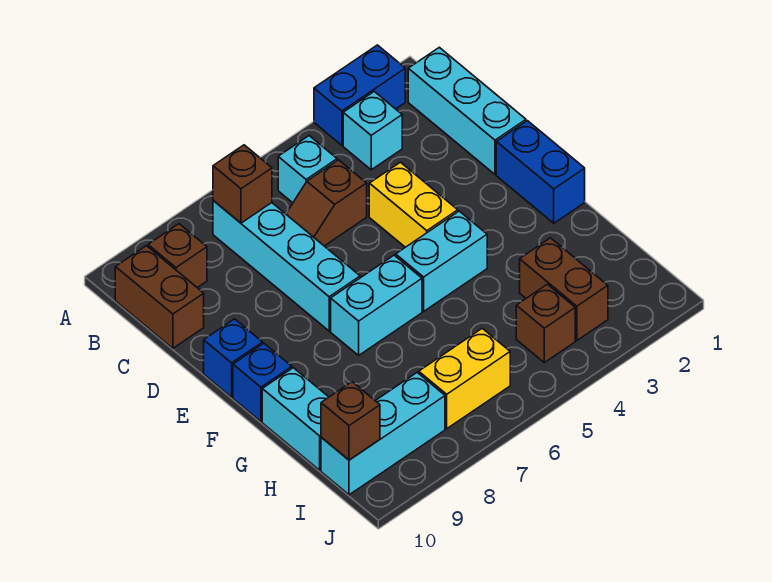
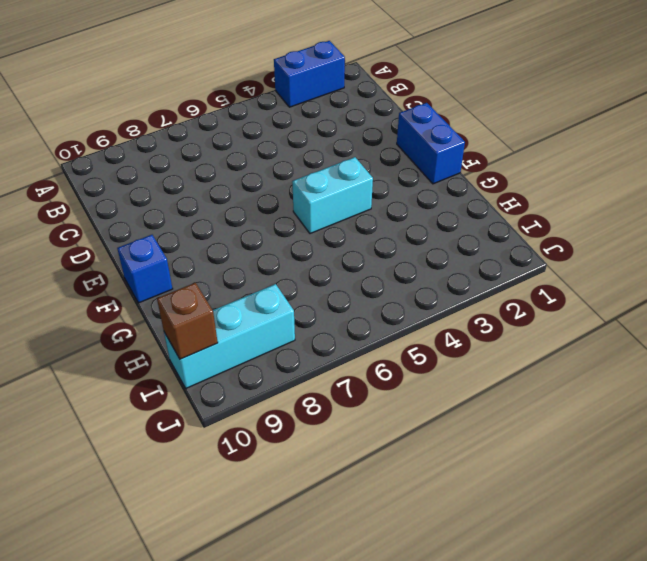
none -> cyan 1x3 brick [408,47,526,174]
none -> cyan 1x1 brick [343,92,402,170]
none -> cyan 1x1 brick [278,136,337,203]

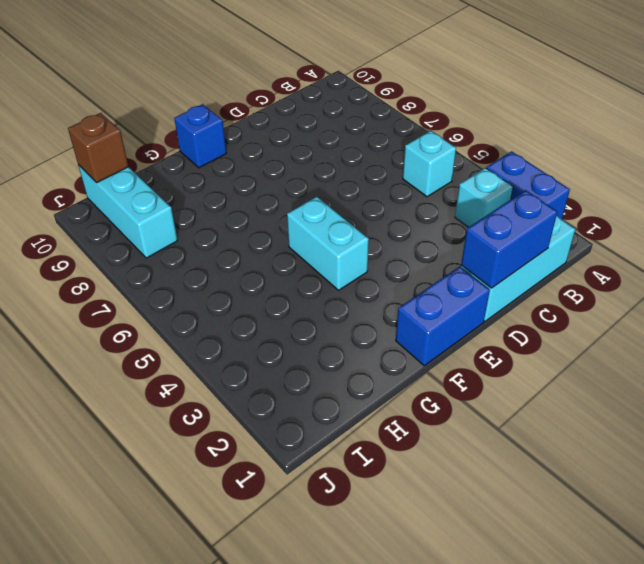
blue 1x2 brick [461,190,557,288] -> none
none -> cyan 1x4 brick [213,201,360,331]
none -> brown 1x1 brick [148,224,207,288]
none -> brown 1x2 brick [115,246,204,348]

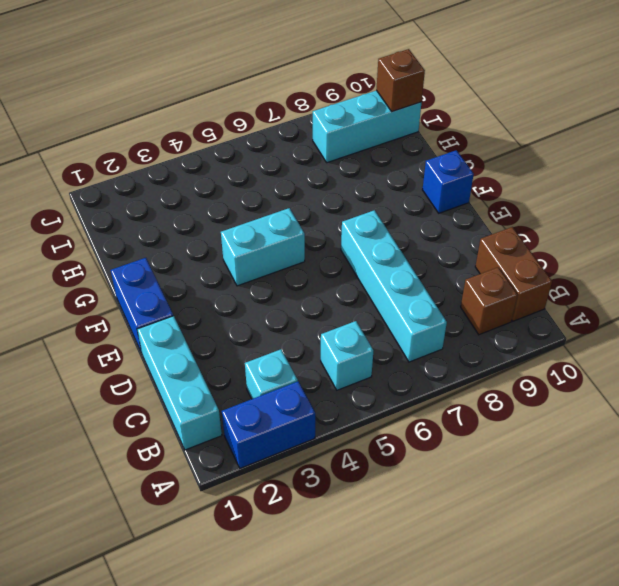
none -> brown 1x2 slope [286,160,367,246]
none -> yellow 1x2 brick [369,162,458,247]
none -> blue 1x1 brick [204,319,263,397]

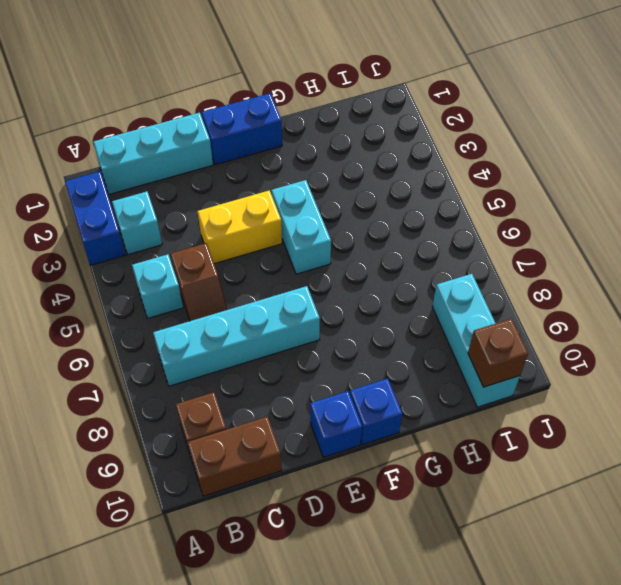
none -> cyan 1x2 brick [331,255,422,355]
none -> cyan 1x2 brick [262,368,329,470]
none -> brown 1x2 brick [520,238,608,341]

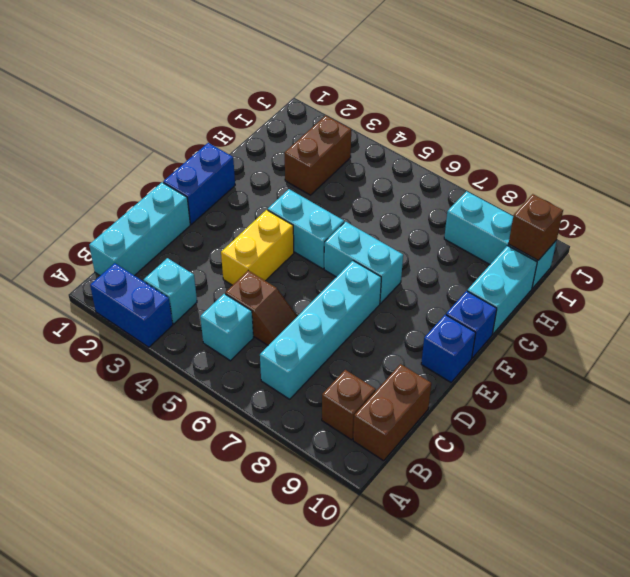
none -> brown 1x1 brick [516,284,575,363]
none -> yellow 1x2 brick [419,328,510,429]
none -> brown 1x1 brick [213,145,272,223]

